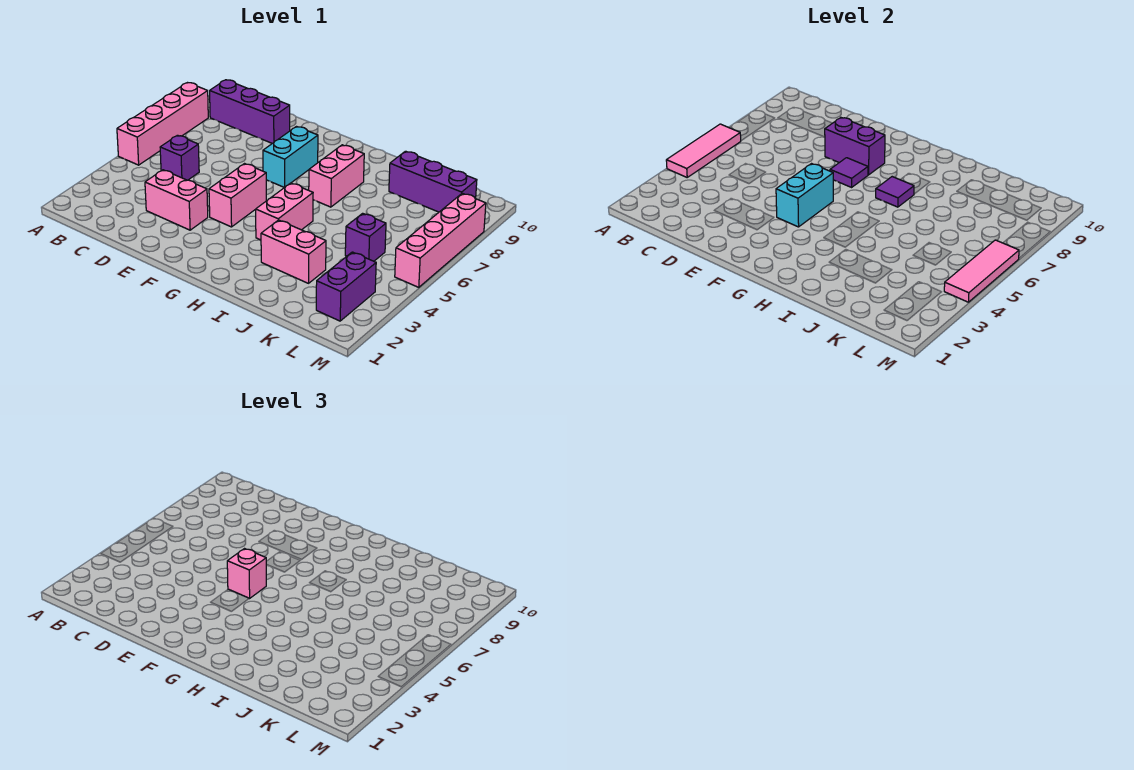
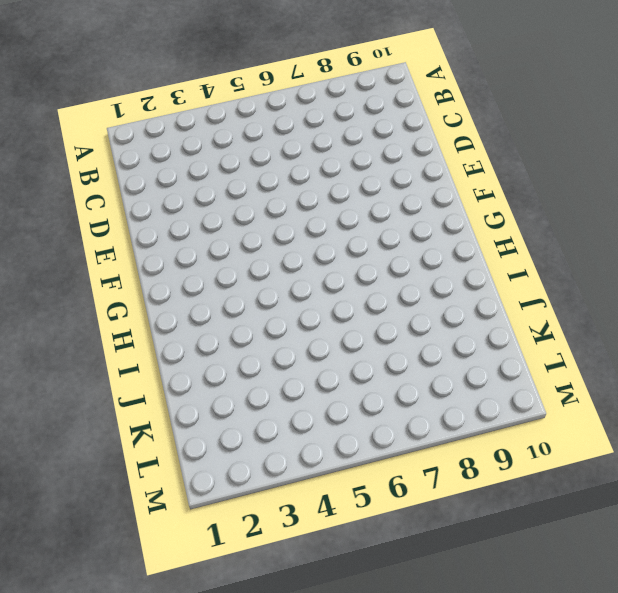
none -> pink 1x4 brick [117,83,208,165]
none -> purple 1x3 brick [210,80,290,143]
none -> purple 1x1 brick [160,135,199,180]

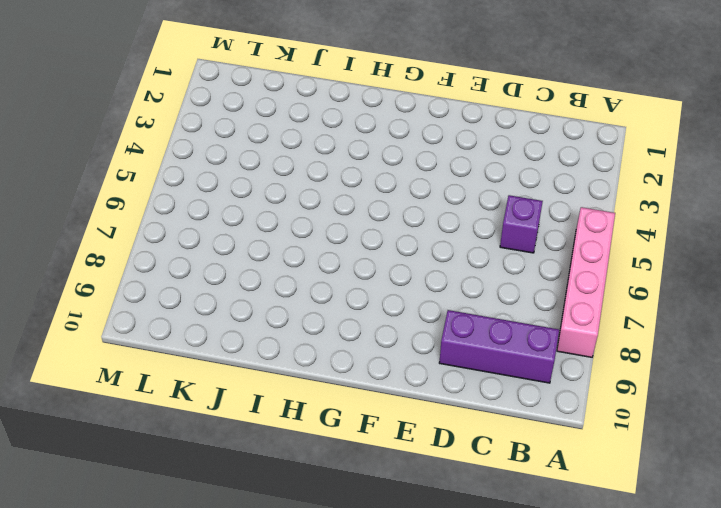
none -> pink 1x2 brick [145,170,208,230]
none -> pink 1x2 brick [209,164,266,227]
none -> cyan 1x2 brick [263,127,318,187]

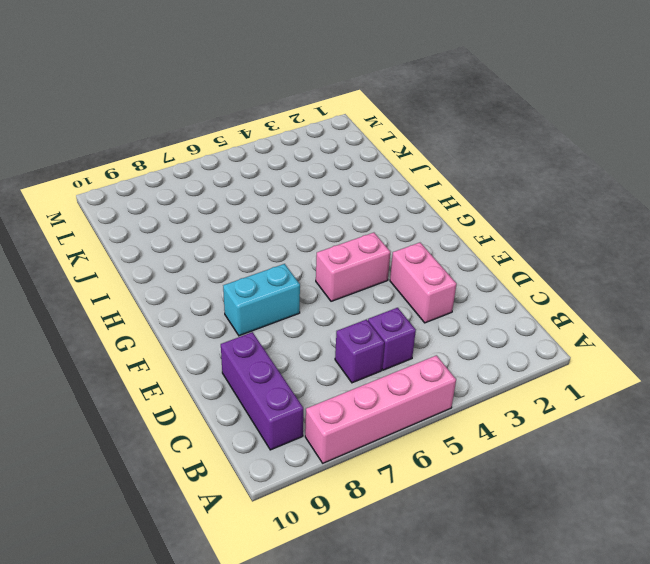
purple 1x1 brick [335,319,384,383] -> purple 1x1 brick moved to [345,213,386,261]
none -> pink 1x2 brick [256,183,313,240]
none -> pink 1x2 brick [309,145,364,207]
none -> pink 1x2 brick [261,220,326,283]

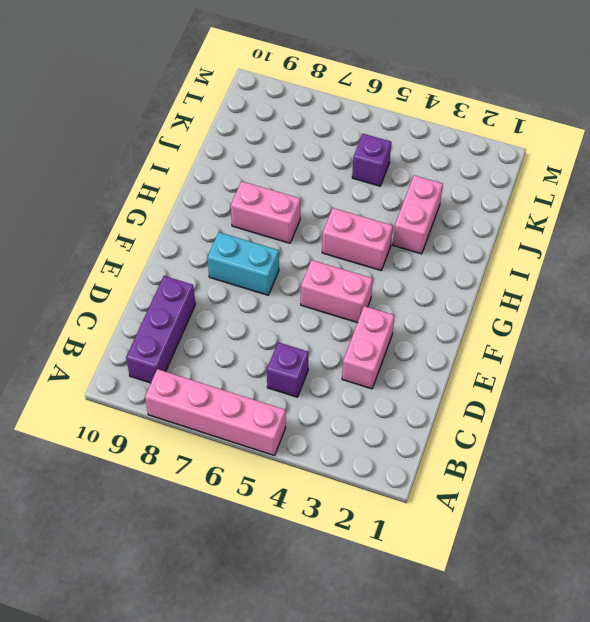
none -> purple 1x3 brick [389,151,477,212]
none -> purple 1x2 brick [316,252,376,321]
none -> pink 1x4 brick [395,193,486,287]

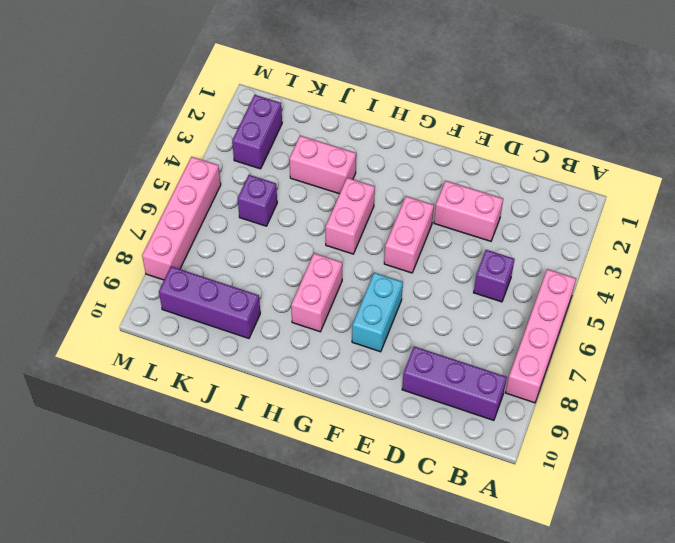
none -> pink 1x3 tile [666,124,741,177]
none -> purple 1x2 brick [825,118,885,175]
none -> cyan 1x2 brick [776,164,833,227]

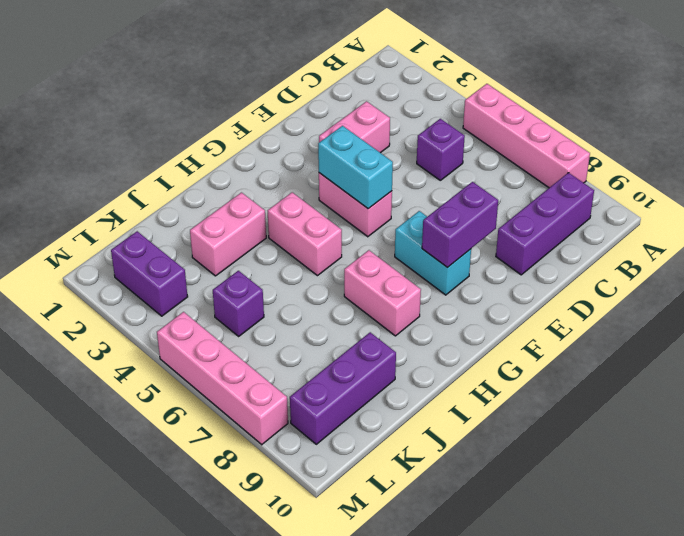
none -> pink 1x3 tile [666,124,741,177]
none -> purple 1x1 tile [830,158,868,187]
none -> purple 1x1 tile [876,177,914,207]

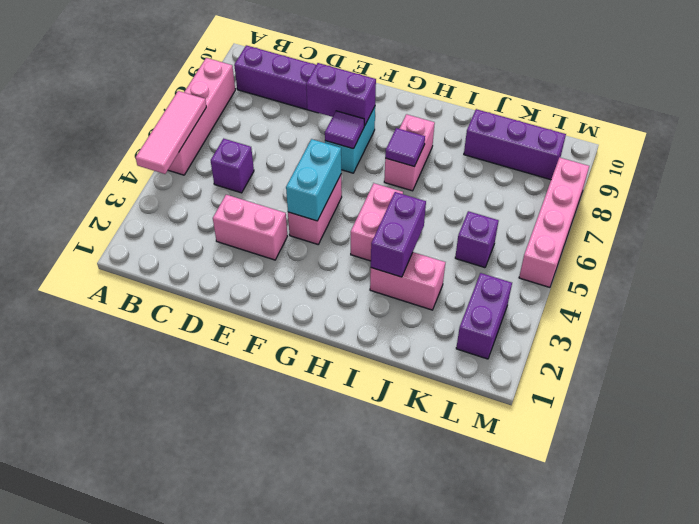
purple 1x2 brick [371,192,426,277] -> none
none -> pink 1x3 tile [944,240,1019,302]
none -> pink 1x1 brick [227,549,266,599]

